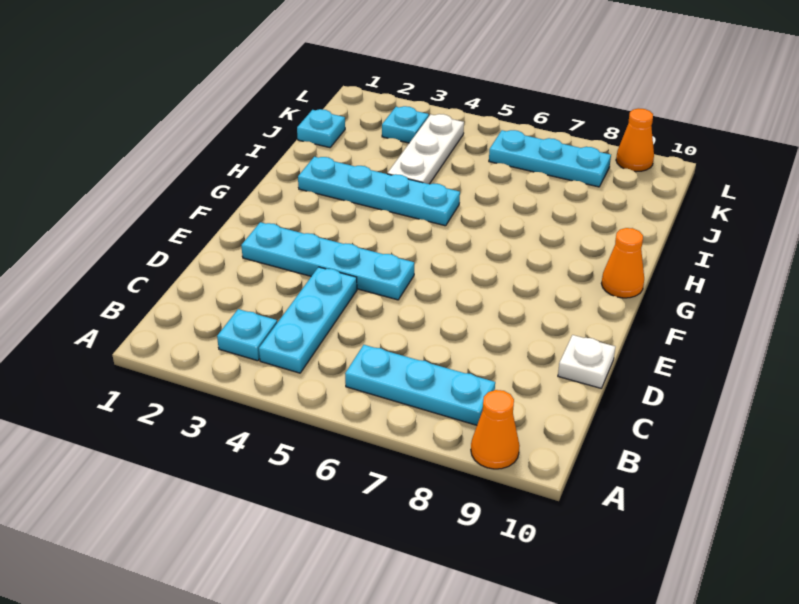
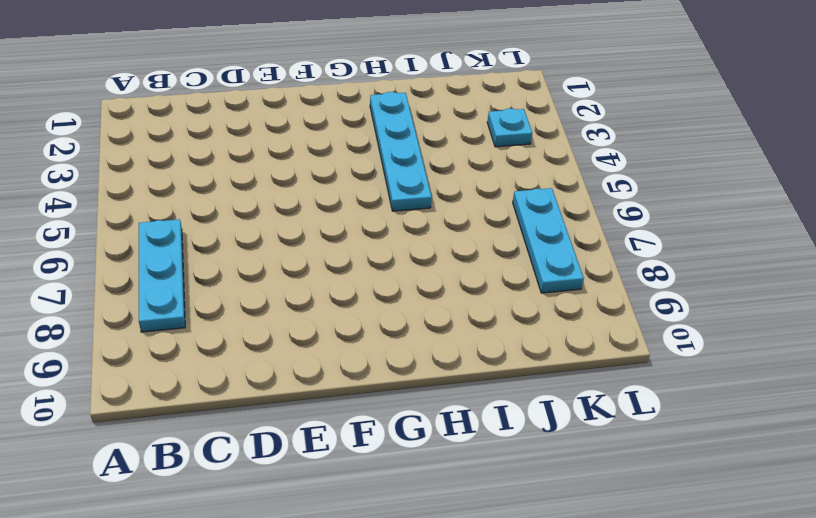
none -> orange 1x1 cone [471,390,520,469]
none -> cyan 1x1 plate [217,309,277,361]
none -> cyan 1x3 plate [259,267,357,373]

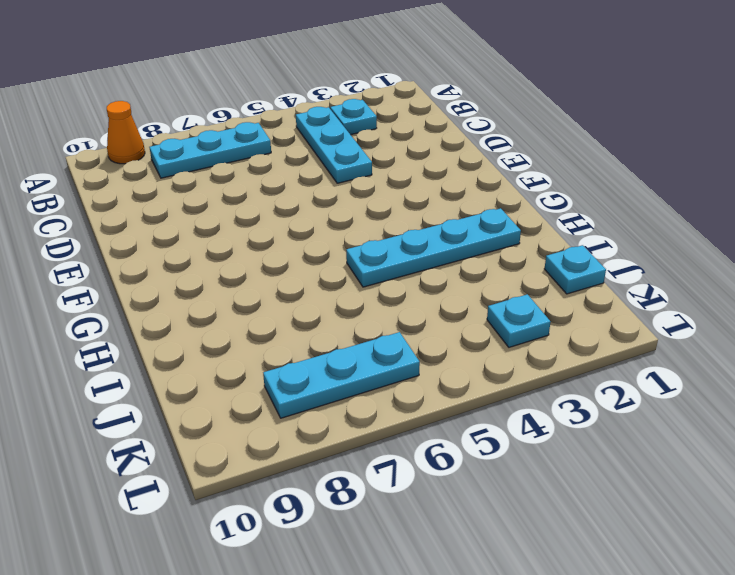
none -> white 1x1 plate [558,335,615,388]
none -> cyan 1x4 plate [241,222,414,300]
none -> orange 1x1 cone [601,228,644,298]

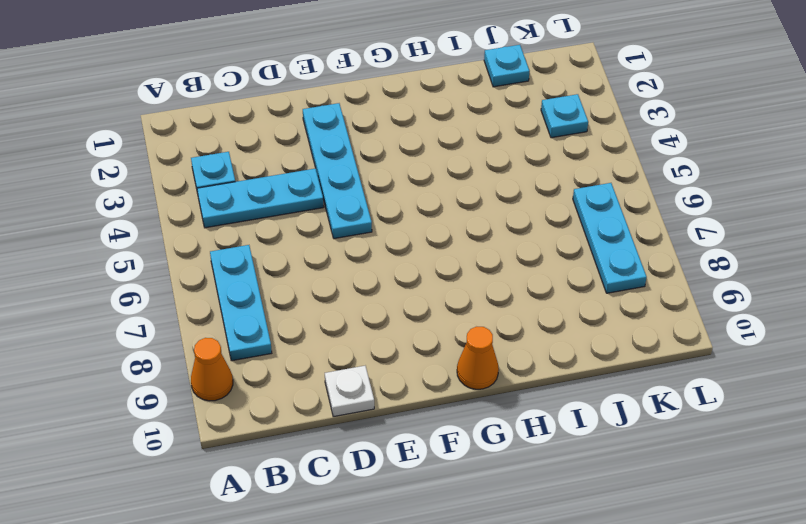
none -> cyan 1x4 plate [298,157,460,226]
none -> white 1x3 plate [387,114,464,184]
none -> orange 1x1 cone [616,108,654,172]

